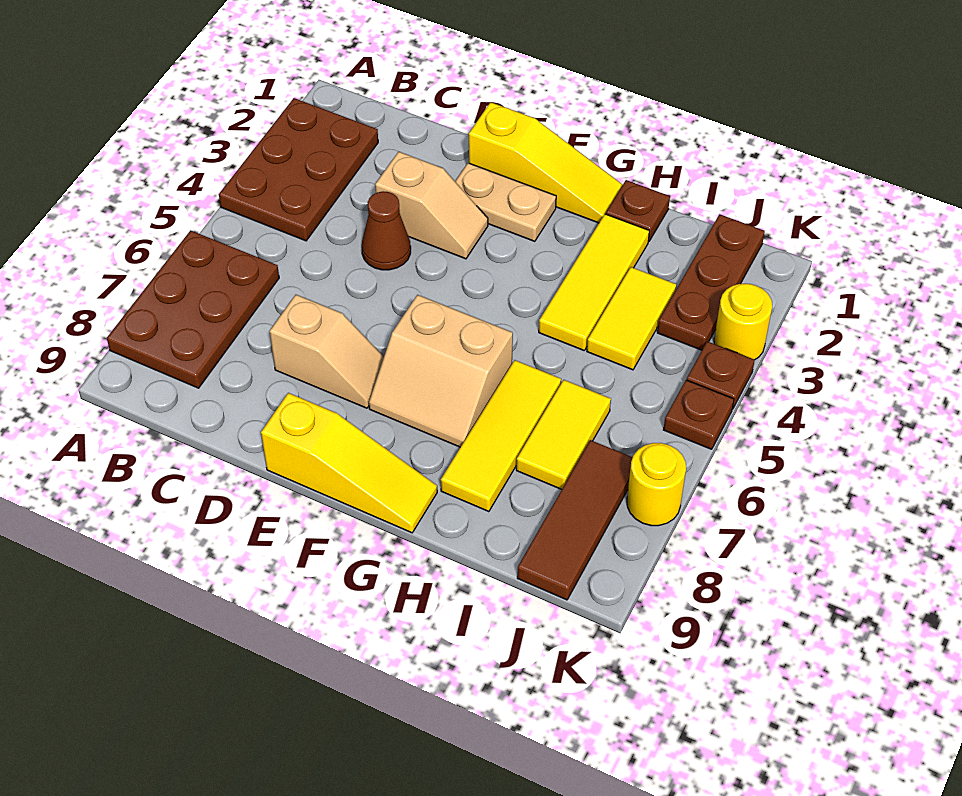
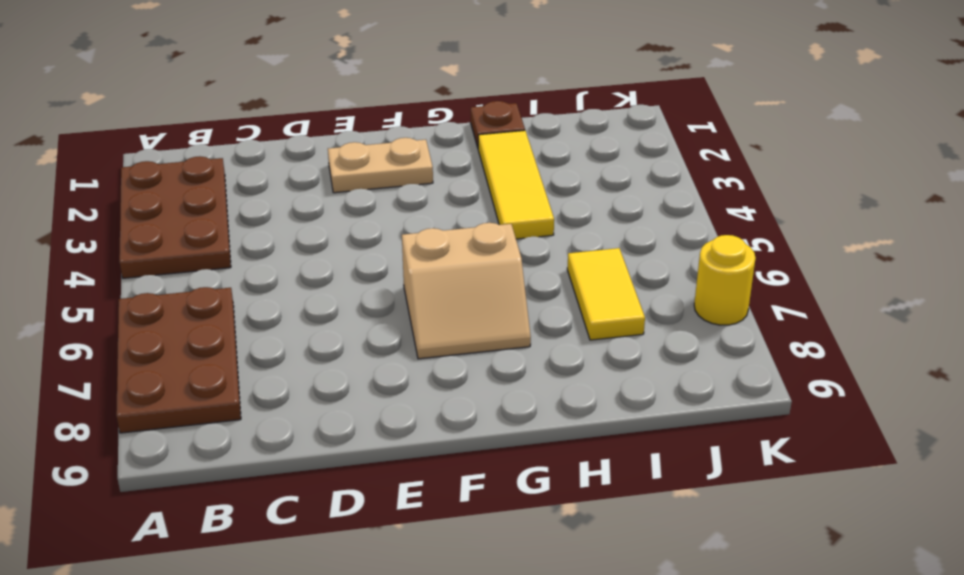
none -> tan 1x2 slope [375,152,488,259]
none -> brown 1x1 cone [362,191,411,270]
none -> tan 1x2 slope [270,295,384,408]

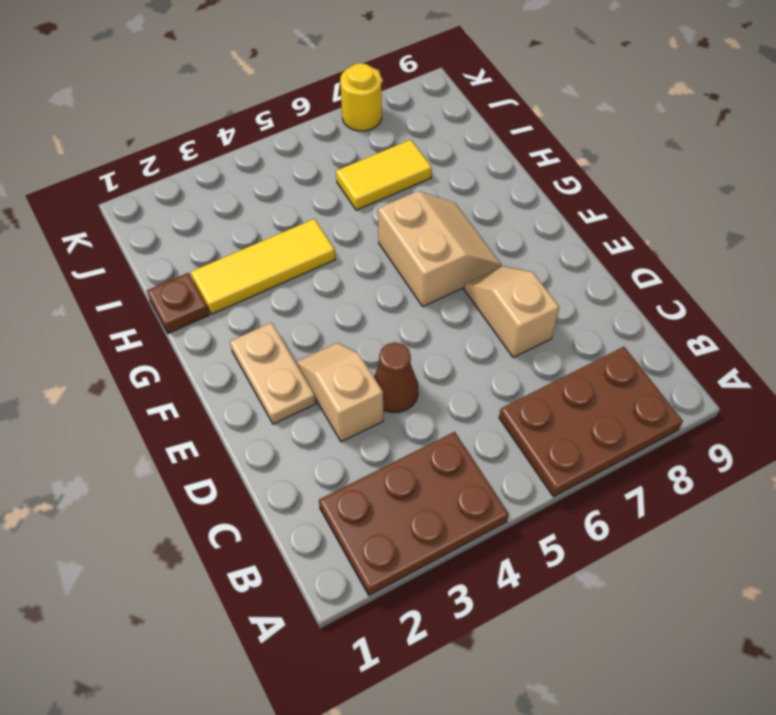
none -> yellow 1x3 slope [469,102,623,223]
none -> yellow 1x3 slope [261,393,437,533]
none -> yellow 1x3 tile [441,360,561,512]

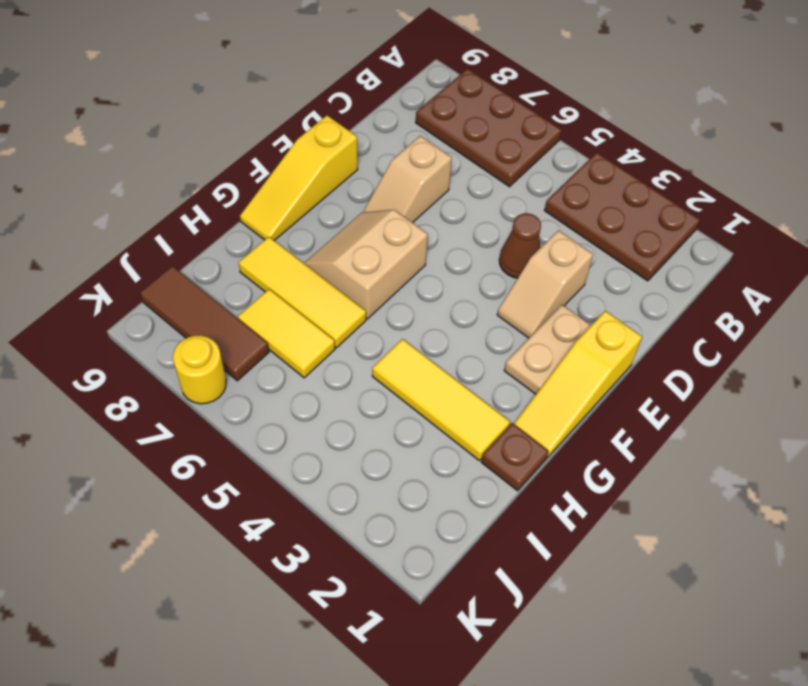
none -> yellow 1x2 tile [587,267,676,370]
none -> brown 1x3 plate [657,214,765,350]
none -> yellow 1x1 round brick [714,284,772,359]

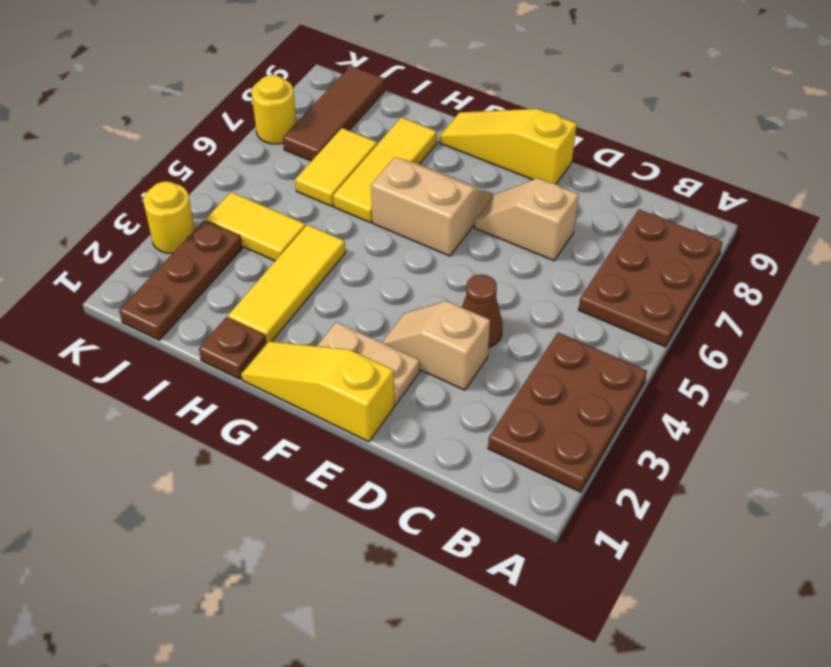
yellow 1x2 tile [206,192,306,261] -> yellow 1x2 tile turned to [587,267,676,370]
none -> brown 1x1 plate [687,341,755,409]
none -> brown 1x1 plate [663,380,734,449]

